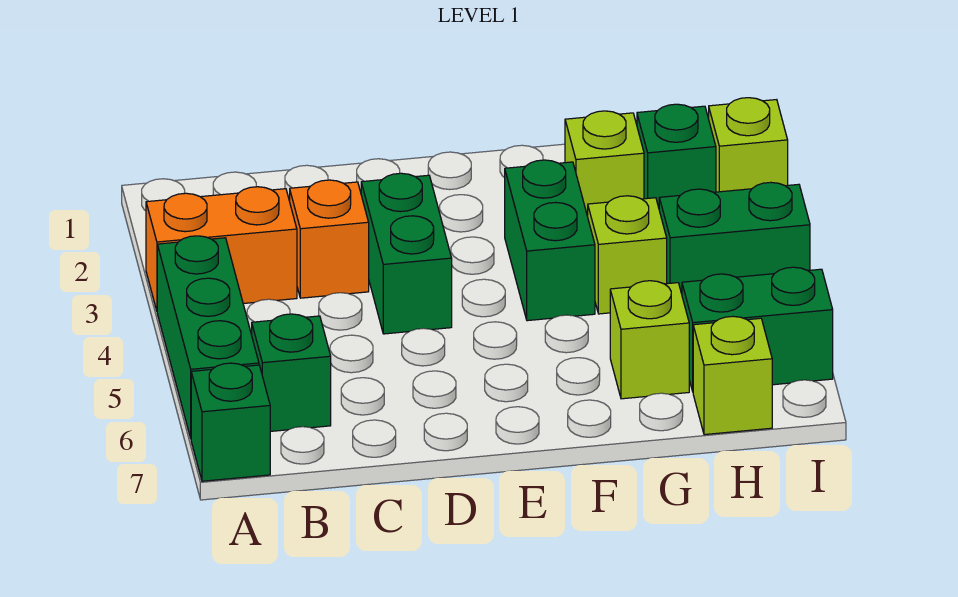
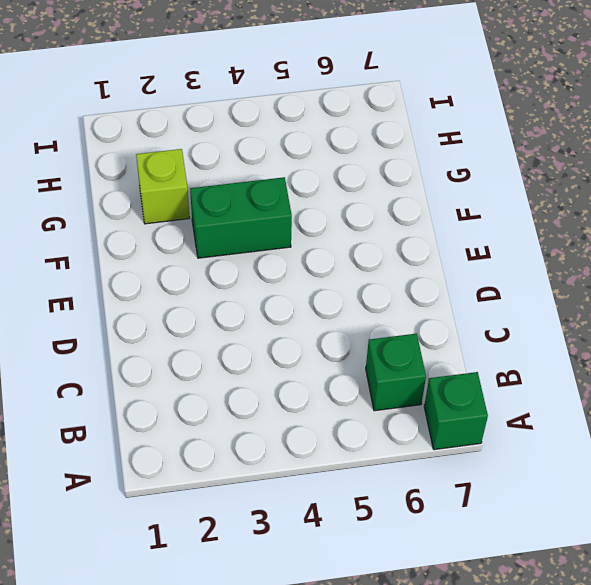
none -> orange 1x2 brick [146,187,297,310]
none -> green 1x3 brick [157,236,259,438]
none -> orange 1x1 brick [290,180,369,298]

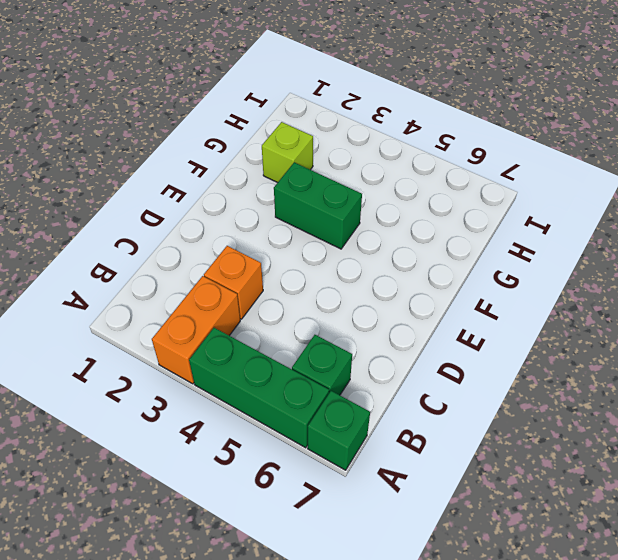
none -> green 1x2 brick [361,173,452,334]
none -> lime 1x1 brick [588,196,667,314]
none -> lime 1x1 brick [610,281,689,399]

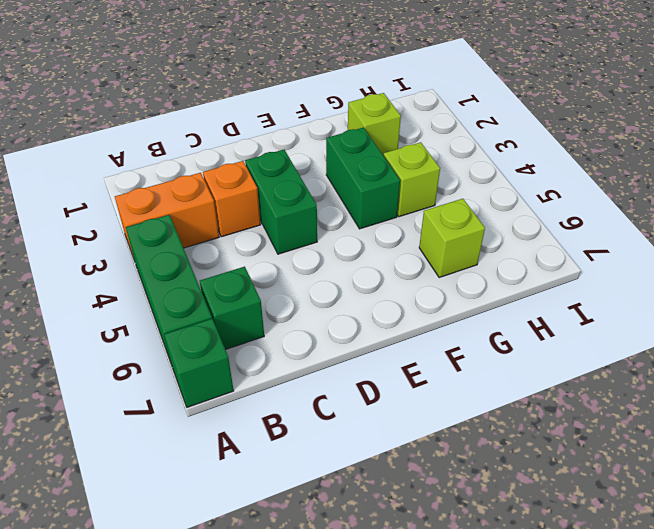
none -> green 1x1 brick [637,104,716,207]
none -> green 1x2 brick [659,182,810,294]
none -> green 1x2 brick [682,267,833,391]

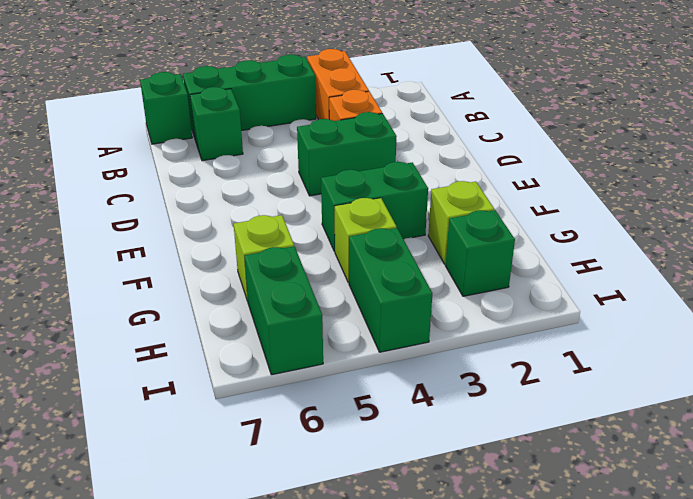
none -> lime 1x1 brick [693,316,772,435]
none -> lime 1x1 brick [709,98,788,192]

